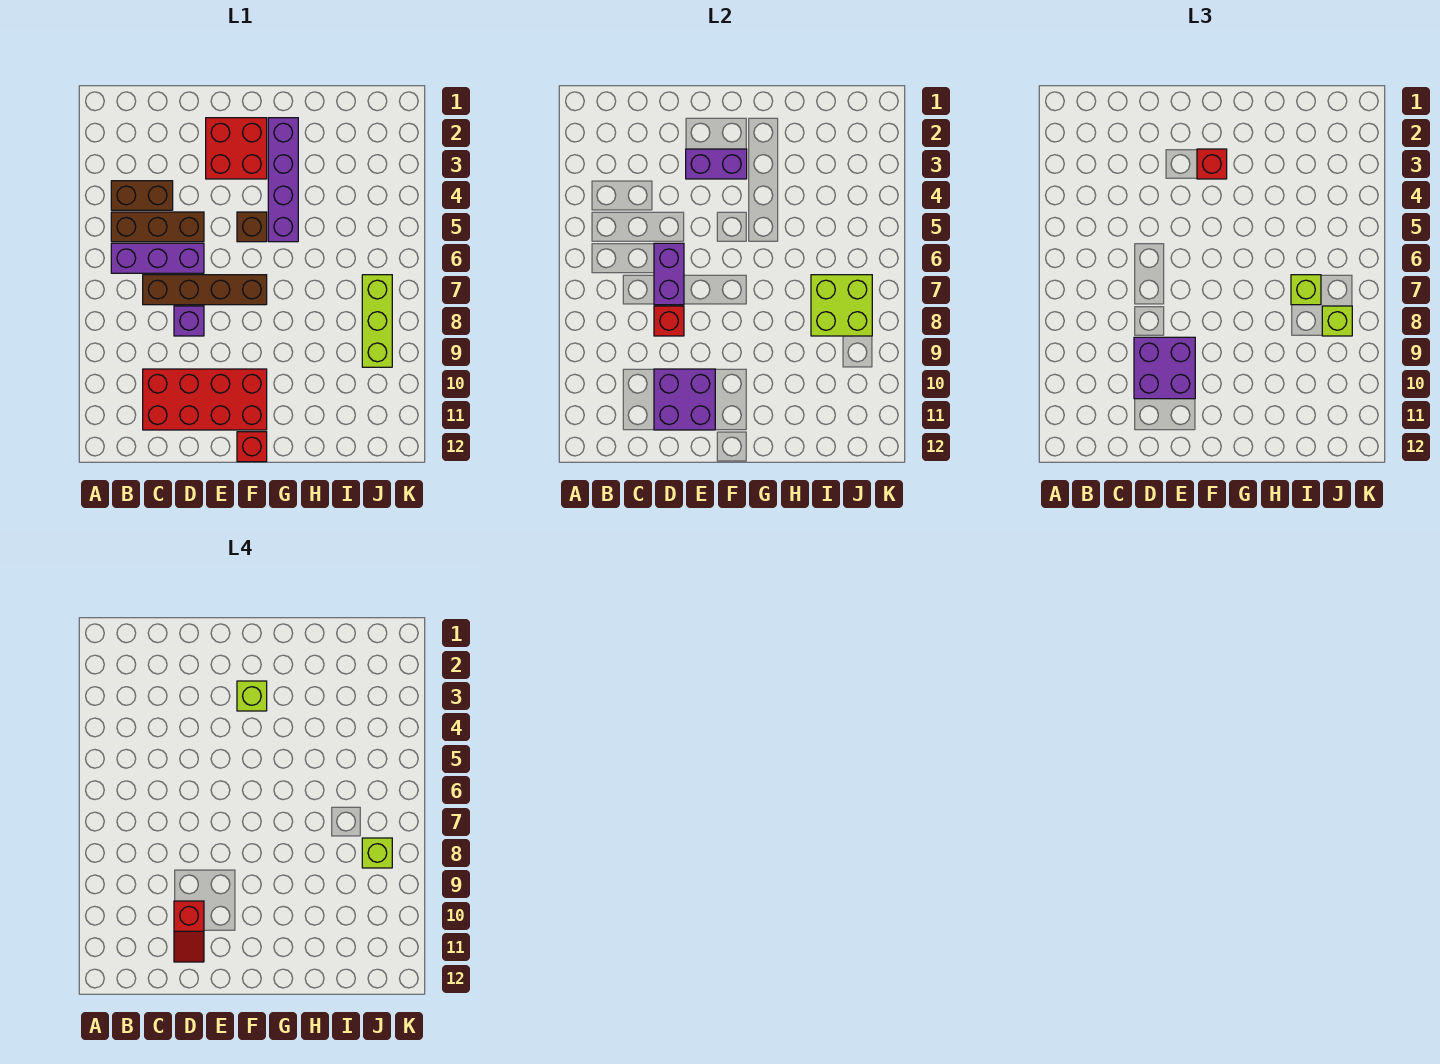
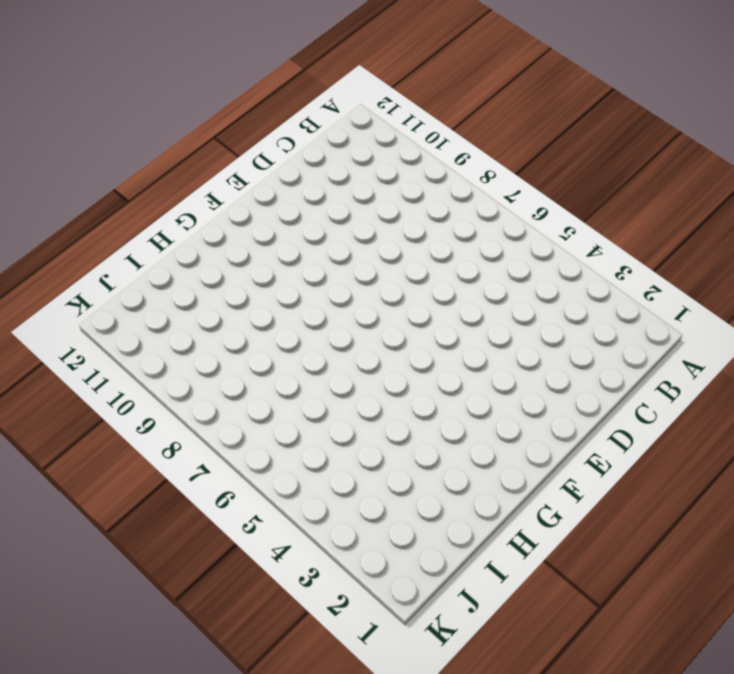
none -> brown 1x2 brick [111,181,173,210]
none -> brown 1x3 brick [111,212,204,242]
none -> purple 1x3 brick [111,243,204,273]

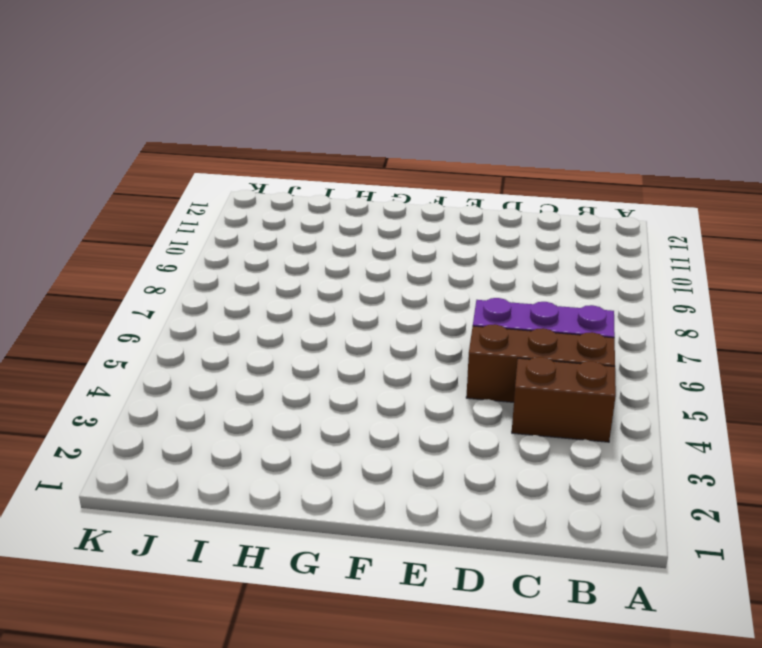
none -> brown 1x4 brick [143,275,267,305]
none -> red 2x4 brick [143,369,267,430]
none -> purple 1x1 brick [174,306,204,336]

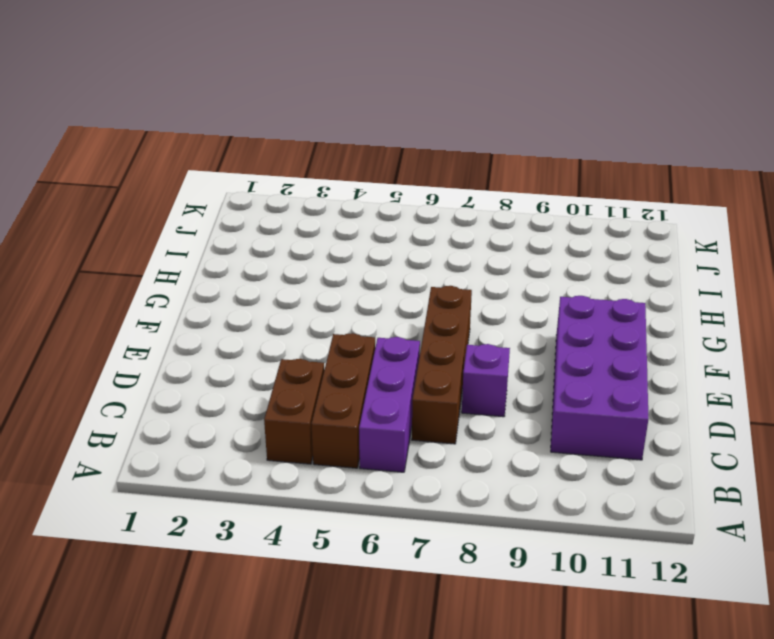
purple 2x4 brick [551,296,649,460] -> red 2x4 brick [143,369,267,430]
none -> red 2x2 brick [206,118,267,179]
none -> brown 1x1 brick [237,212,267,242]
none -> red 1x1 brick [237,432,267,462]

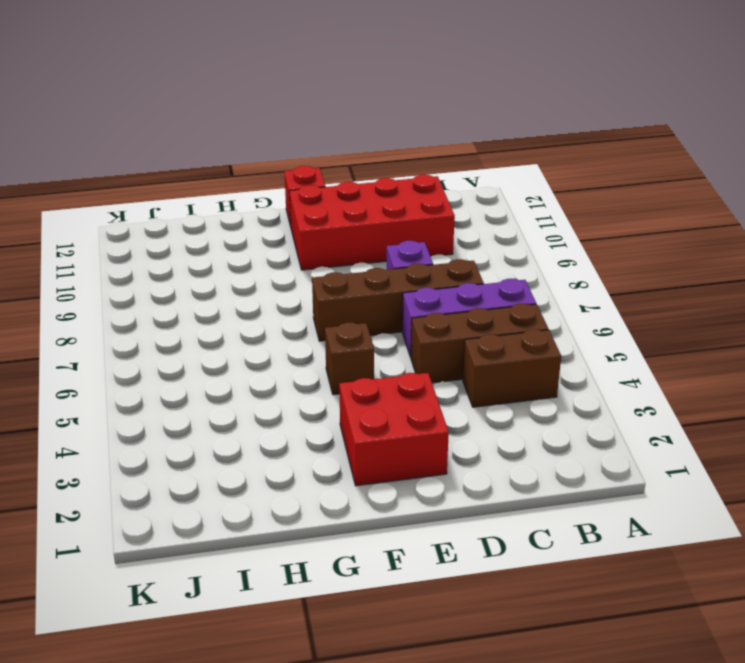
none -> purple 1x4 brick [268,118,298,242]
none -> lime 1x3 brick [362,275,392,367]
none -> purple 1x2 brick [654,243,684,305]

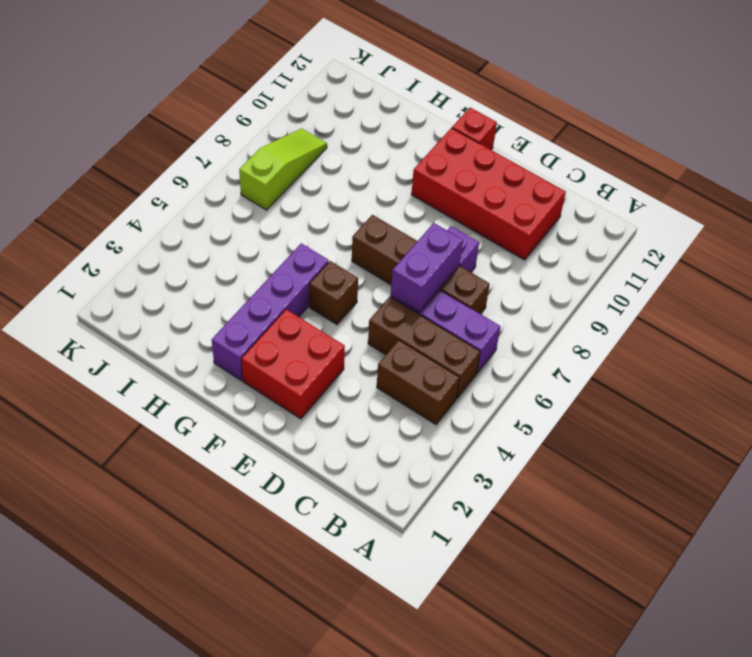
lime 1x3 slope [239,128,327,210] -> lime 1x3 brick [362,275,392,367]
none -> red 1x1 brick [654,306,684,336]
none -> purple 2x2 brick [654,369,715,430]
none -> purple 1x2 brick [686,149,747,179]

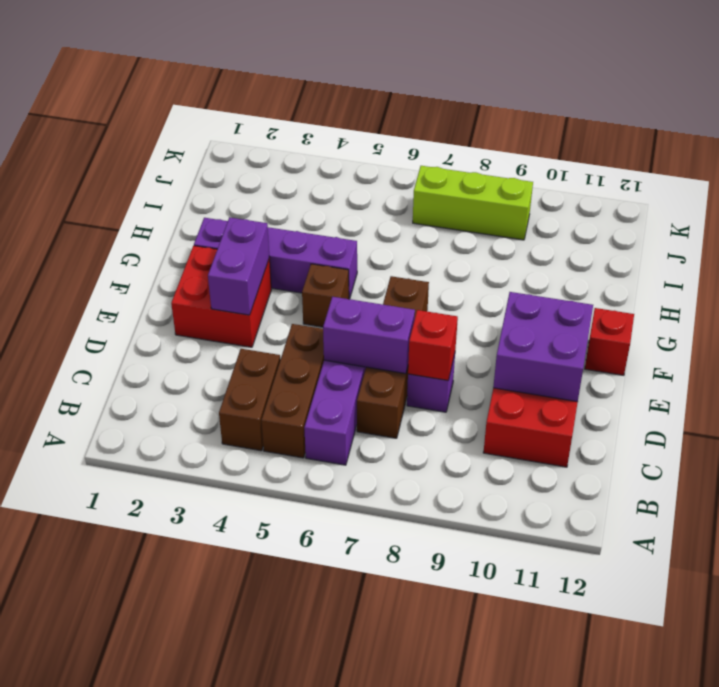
none -> lime 2x2 brick [811,275,872,336]
none -> purple 2x2 brick [1134,337,1195,399]
none -> red 1x1 brick [1197,149,1227,179]

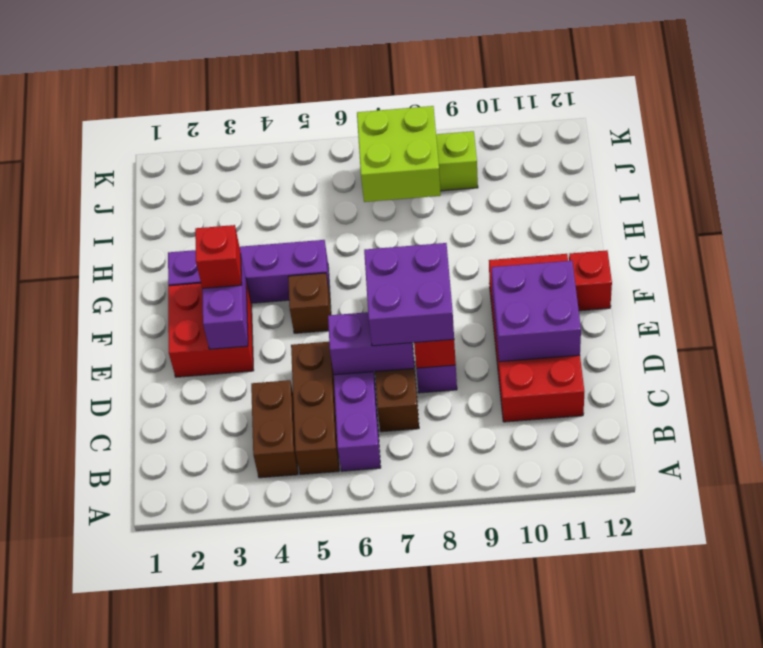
purple 2x2 brick [364,243,454,346] -> purple 2x2 brick moved to [1134,337,1195,399]
none -> lime 1x1 brick [1291,275,1321,305]
none -> lime 1x1 brick [1322,306,1352,336]
none -> red 1x2 slope [174,901,204,962]

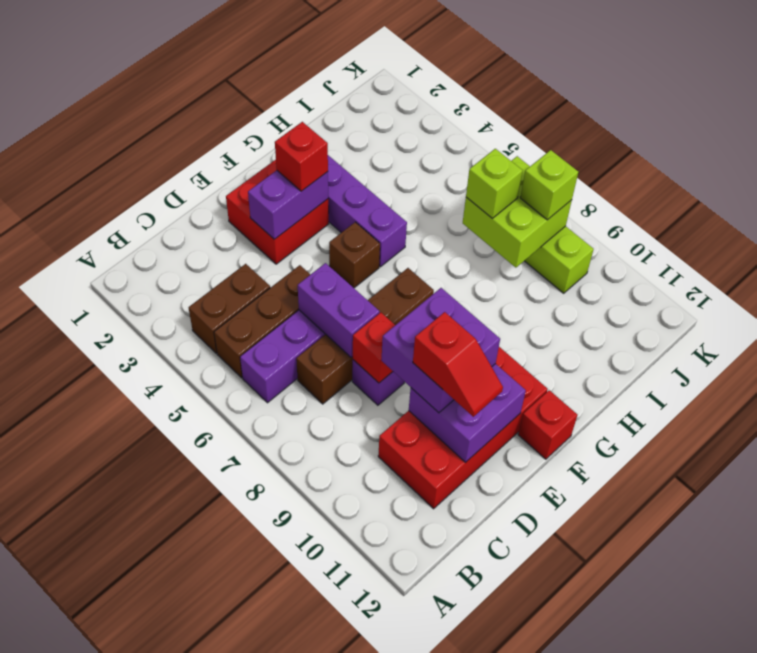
none -> lime 1x1 brick [237,681,267,711]
none -> lime 1x1 brick [362,838,392,868]

